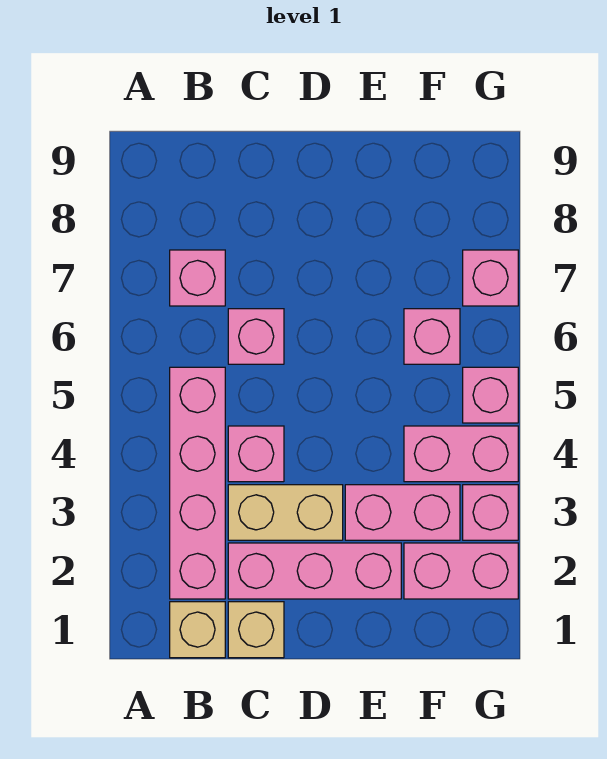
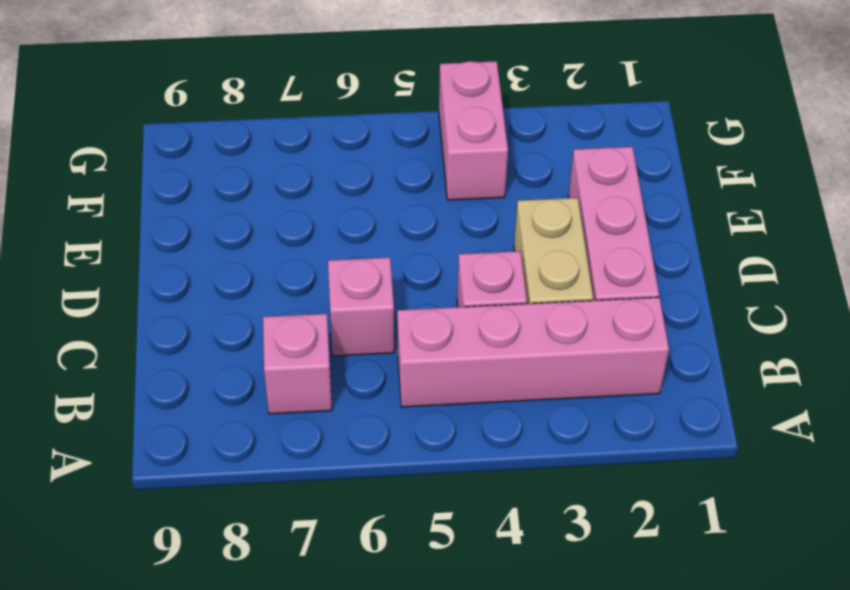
none -> tan 1x1 brick [170,602,225,658]
none -> tan 1x1 brick [228,602,284,658]
none -> pink 1x2 brick [345,485,460,540]

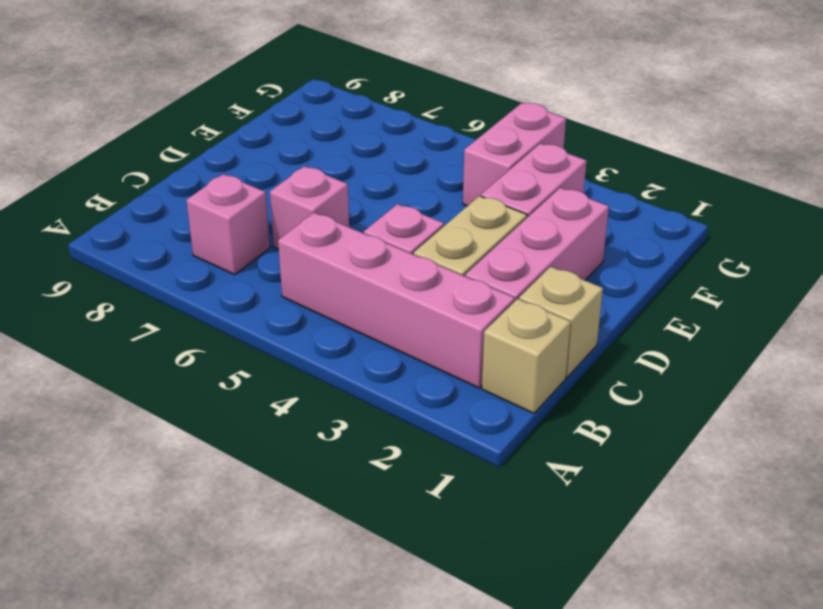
none -> pink 1x2 brick [404,543,518,599]
none -> pink 1x1 brick [404,309,460,364]
none -> pink 1x1 brick [463,485,518,540]

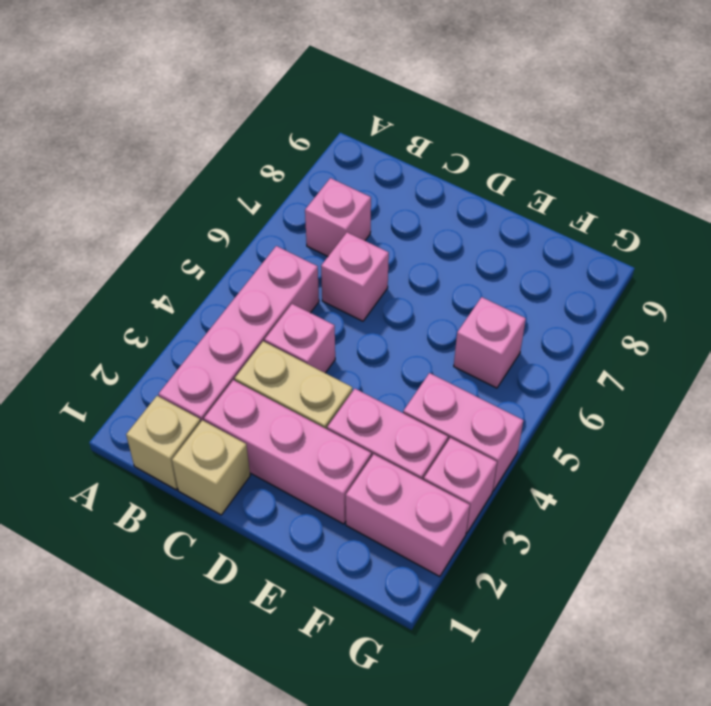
none -> pink 1x1 brick [463,367,518,423]
none -> pink 1x1 brick [463,250,518,306]

